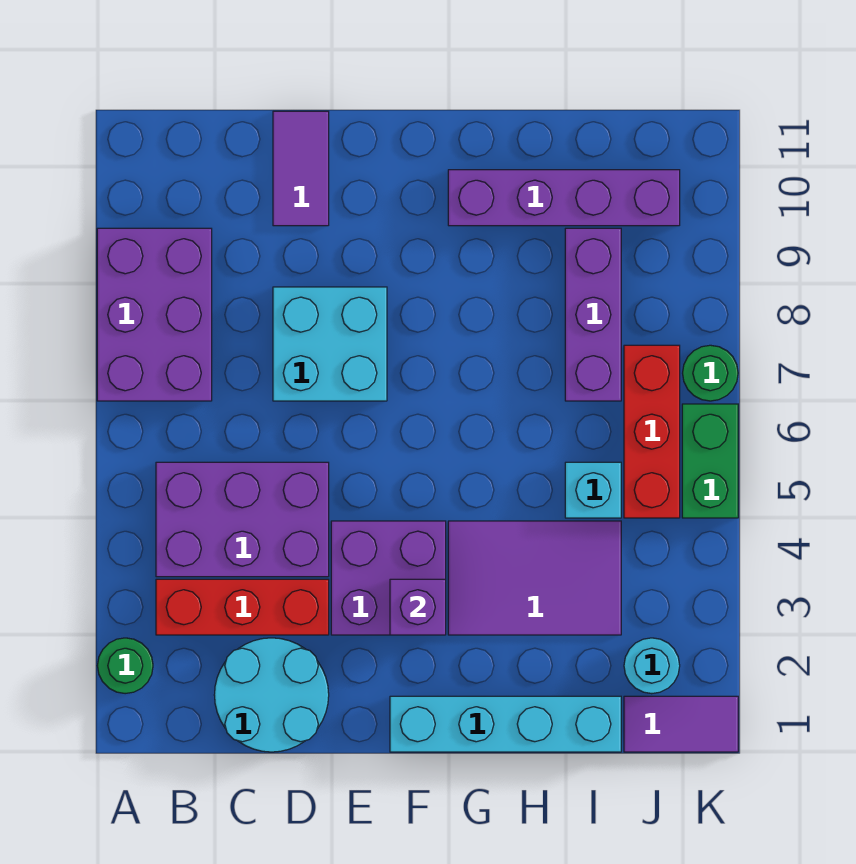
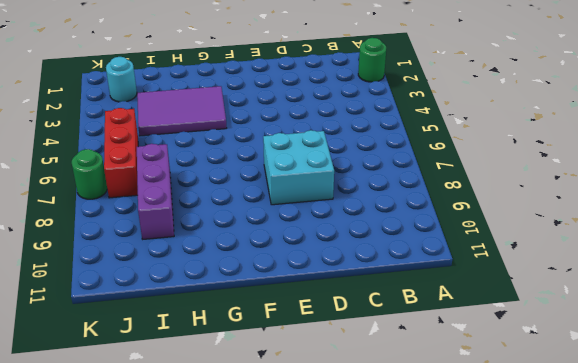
none -> purple 2x3 brick [97,228,212,401]
none -> red 1x3 brick [156,579,329,635]
none -> purple 2x3 brick [156,462,329,577]

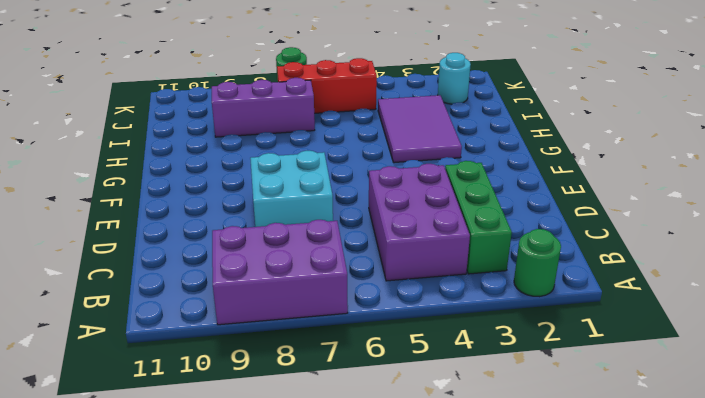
green 1x3 brick [445,161,512,274] -> red 1x3 brick [156,579,329,635]
none -> cyan 2x2 round brick [214,638,329,752]
none -> purple 1x2 tile [273,111,329,226]
none -> purple 2x2 brick [331,521,446,635]

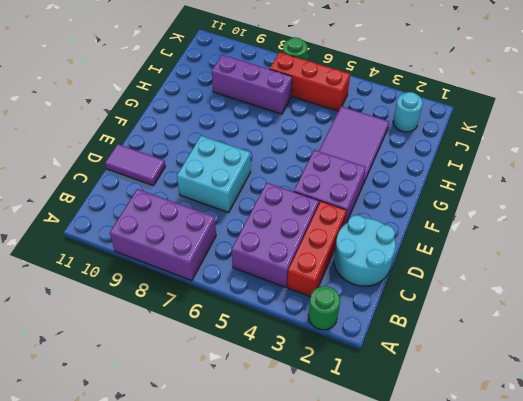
none -> cyan 1x4 brick [390,696,621,752]
none -> purple 1x4 brick [448,170,680,226]
none -> cyan 1x1 brick [565,462,621,518]

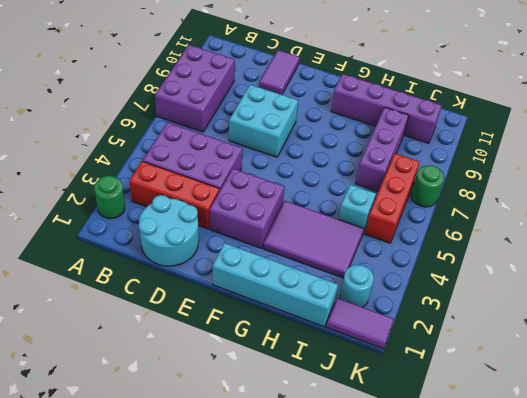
none -> green 1x2 brick [682,404,738,518]
none -> purple 1x1 brick [390,579,446,635]

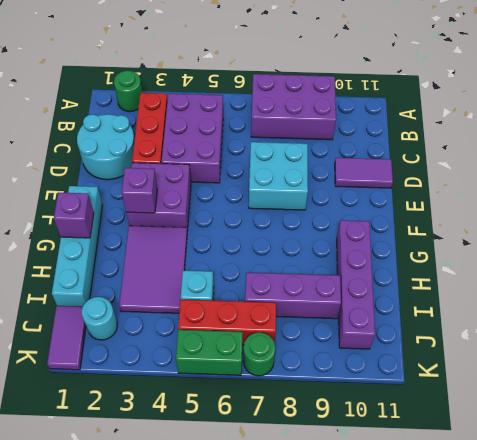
purple 1x1 brick [54,192,94,238] -> none

